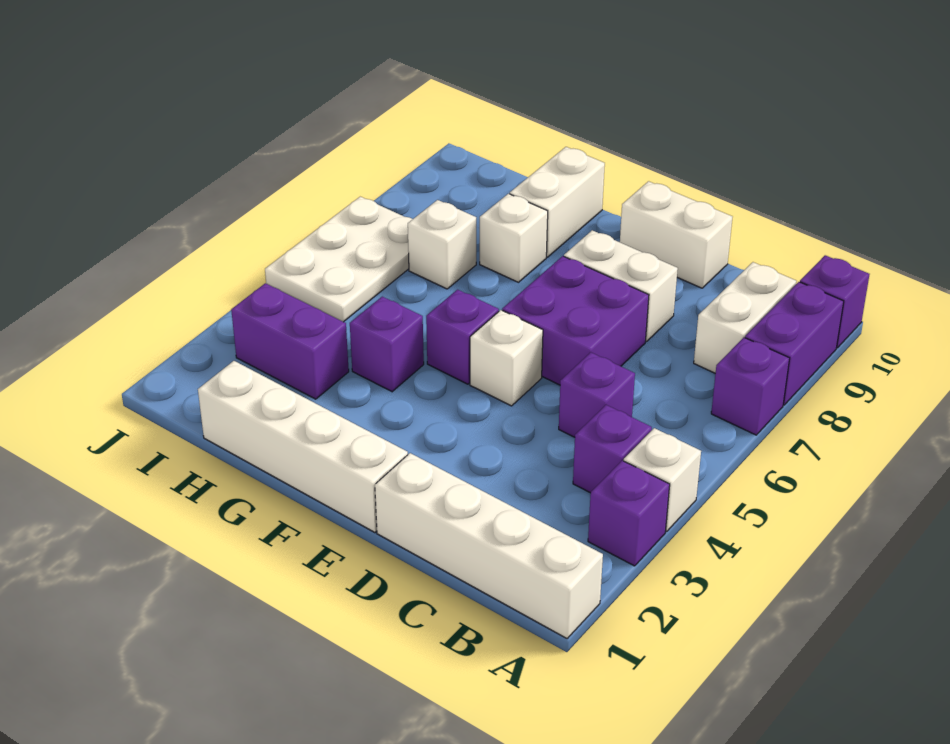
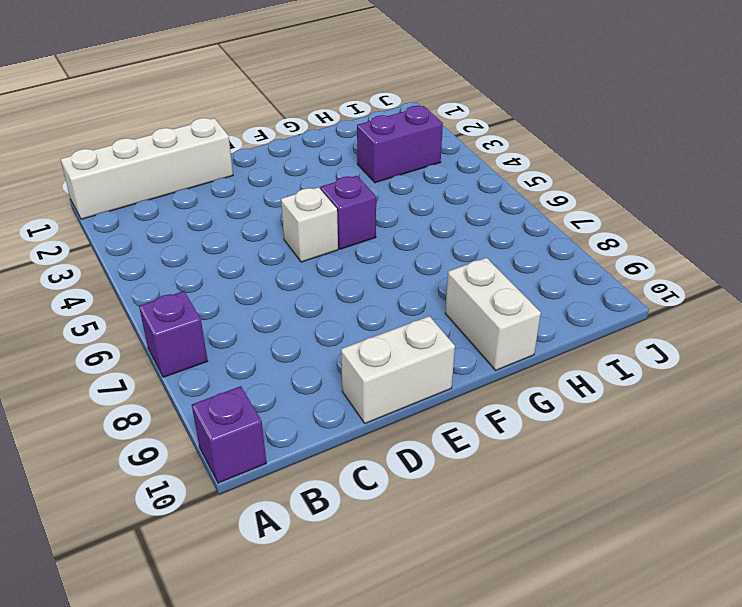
none -> purple 1x1 brick [588,461,670,566]
none -> white 1x1 brick [624,428,701,531]
none -> purple 1x2 brick [745,282,844,405]

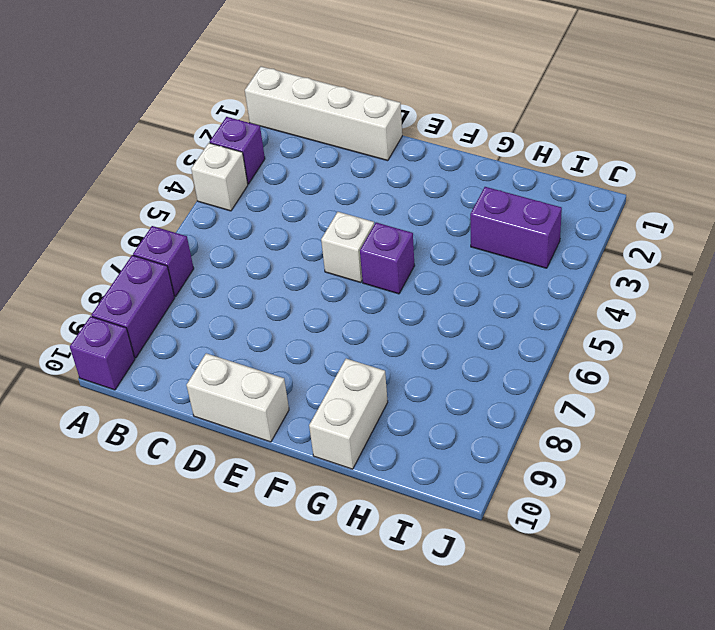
none -> purple 1x1 brick [573,405,652,493]
none -> white 1x2 brick [694,262,797,373]
none -> purple 1x1 brick [559,352,635,437]

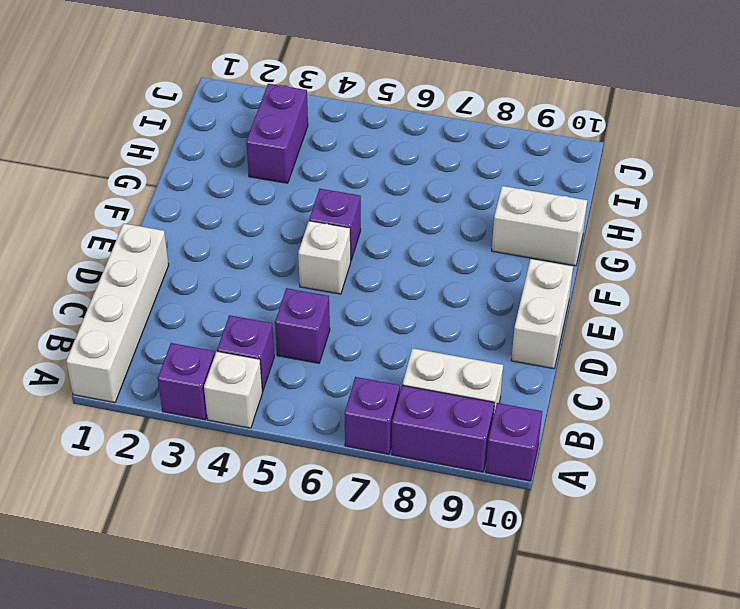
none -> purple 2x2 brick [502,256,649,385]
none -> white 1x2 brick [564,230,678,342]
none -> white 1x4 brick [198,361,408,532]

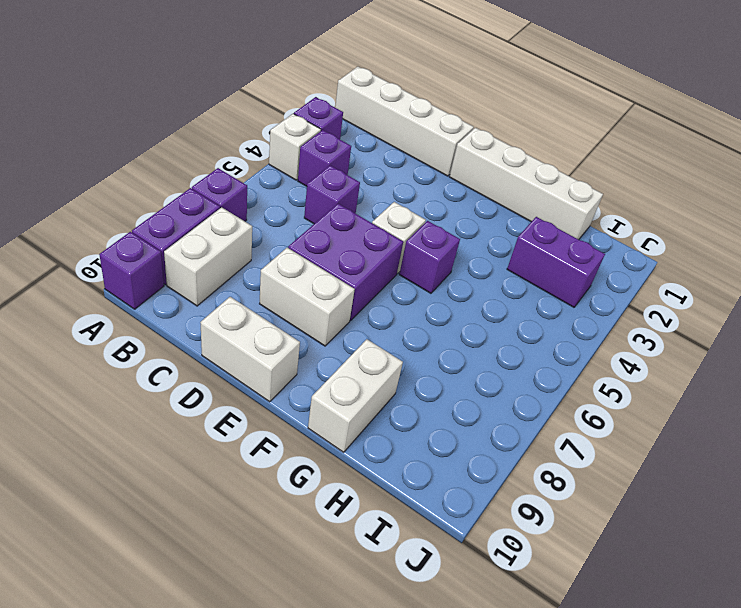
none -> purple 1x1 brick [350,297,424,392]
none -> white 1x1 brick [480,194,548,282]
none -> white 1x1 brick [408,200,476,289]

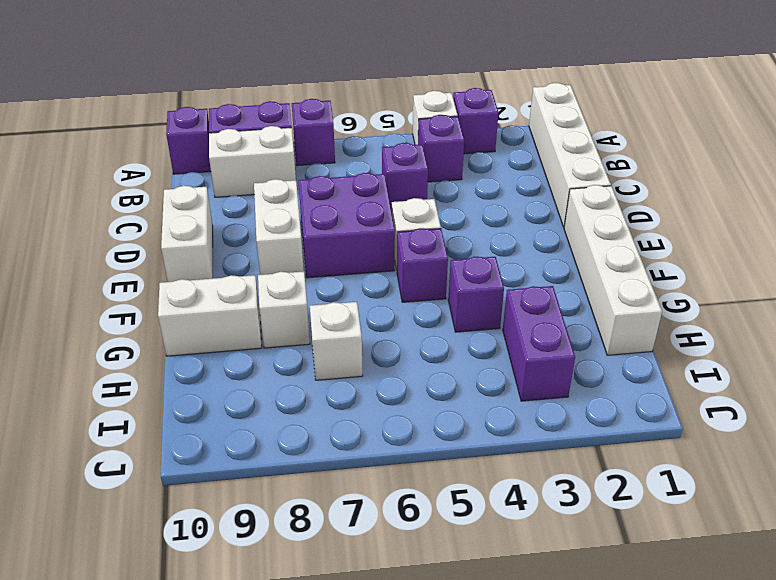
none -> white 2x3 plate [265,197,412,322]

